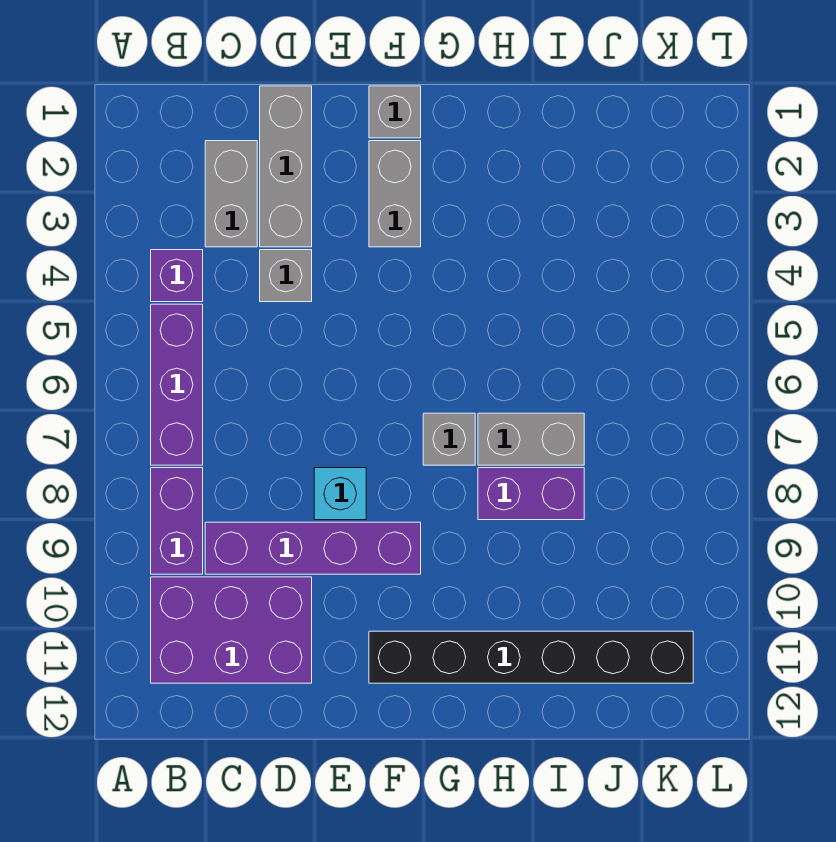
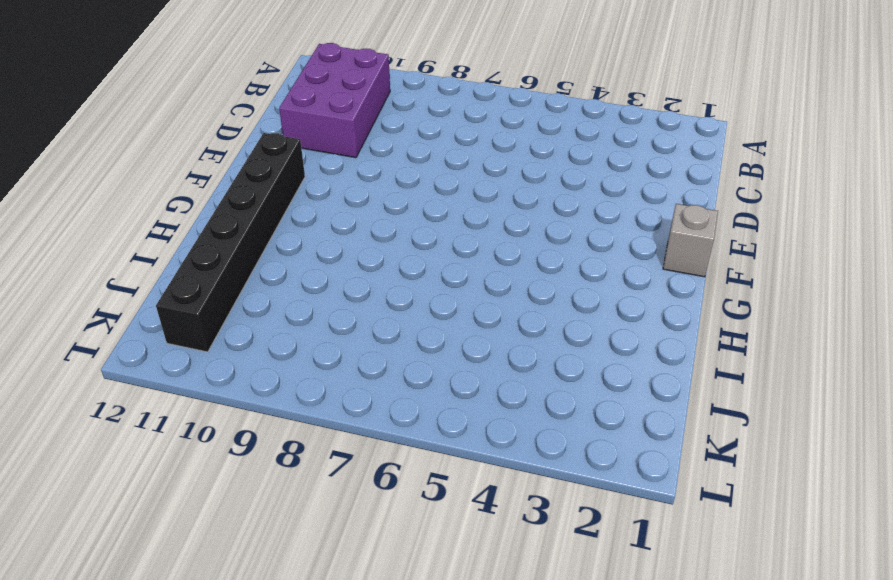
none -> purple 1x1 brick [151,250,203,302]
none -> purple 1x3 brick [151,304,203,465]
none -> purple 1x2 brick [151,468,203,574]

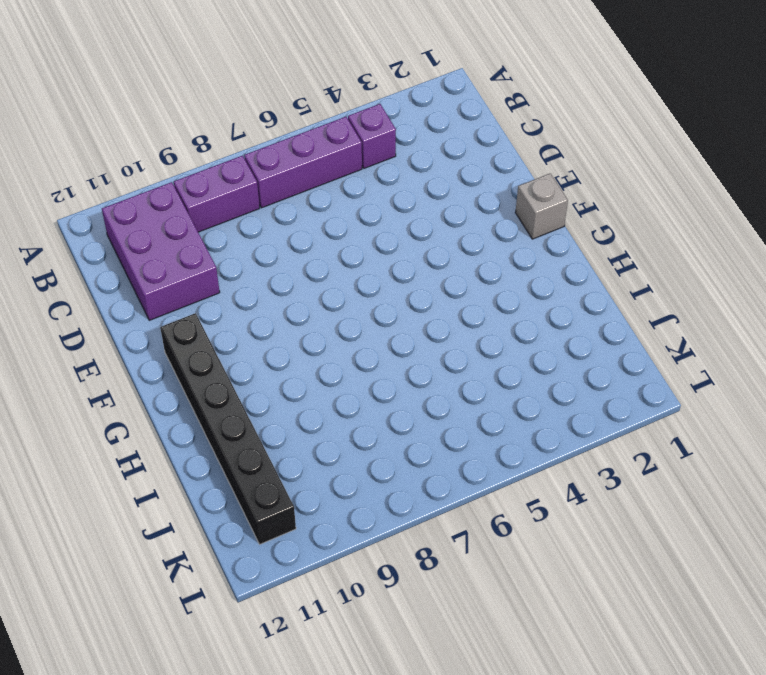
none -> grey 1x2 brick [205,141,257,247]
none -> purple 1x4 brick [205,522,421,574]
none -> grey 1x3 brick [260,86,312,247]

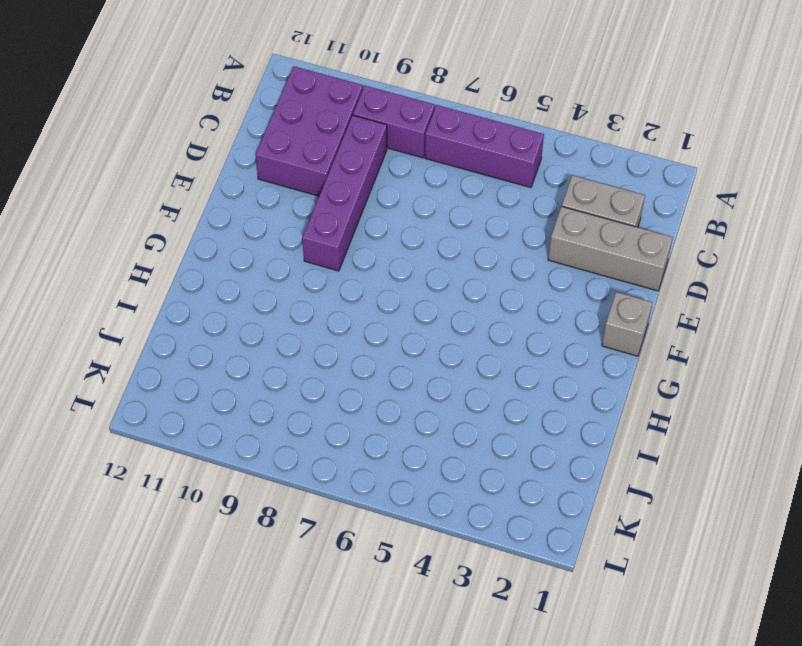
none -> purple 1x1 brick [151,250,203,302]
none -> grey 1x1 brick [260,250,312,302]
none -> cyan 1x1 brick [314,468,366,520]

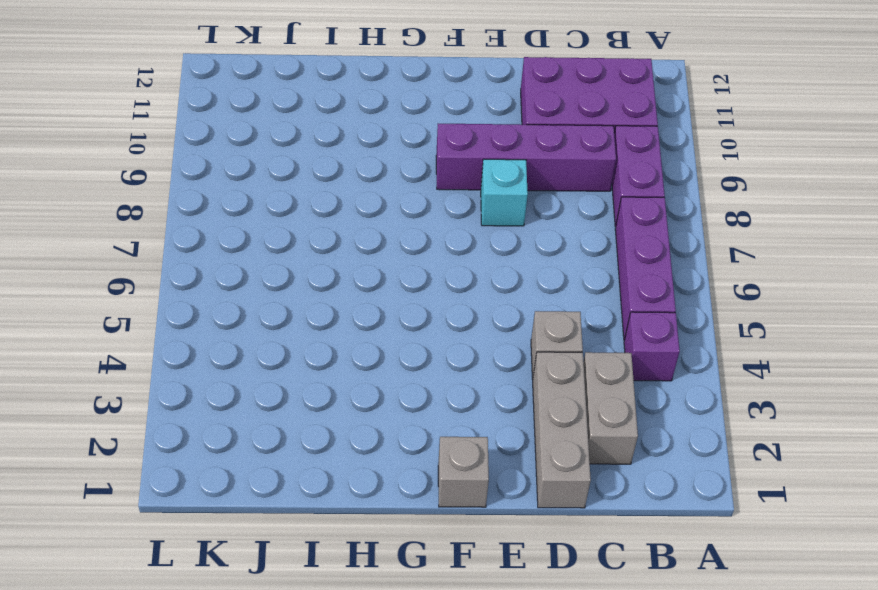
none -> grey 1x2 brick [369,141,421,247]
none -> black 1x6 brick [369,631,693,683]
none -> grey 1x1 brick [423,413,475,465]

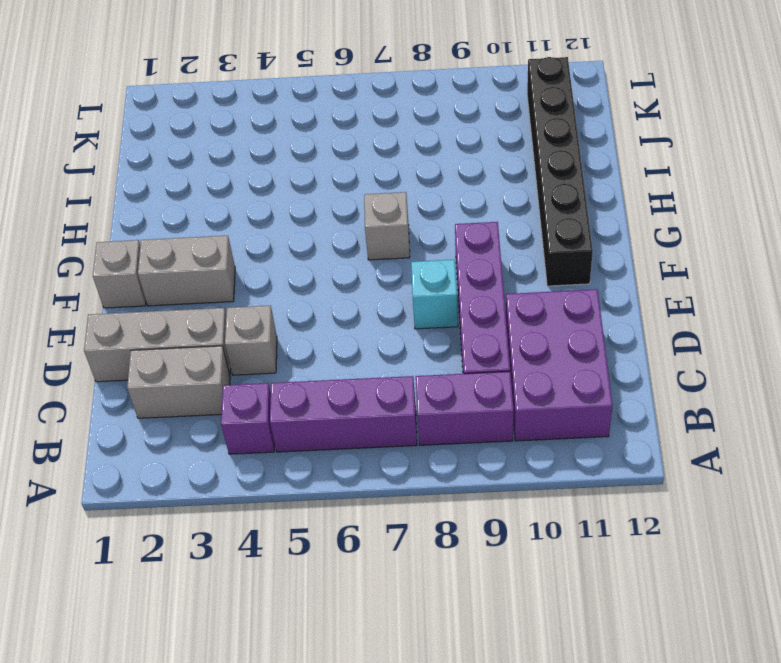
none -> grey 1x2 brick [478,413,584,465]
none -> purple 1x2 brick [478,468,584,520]

